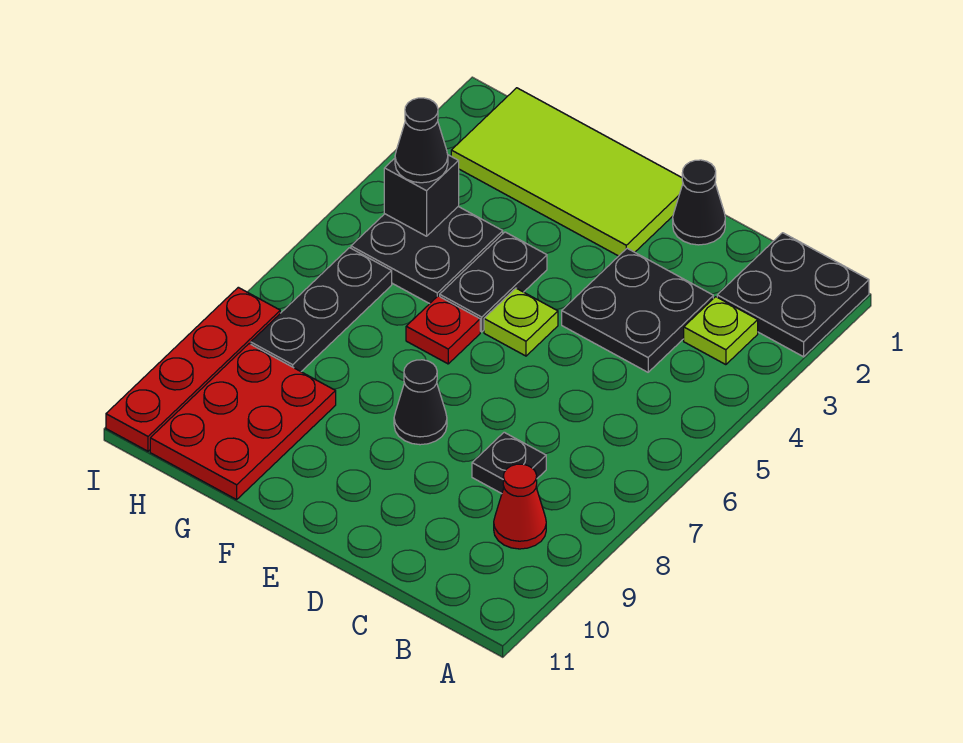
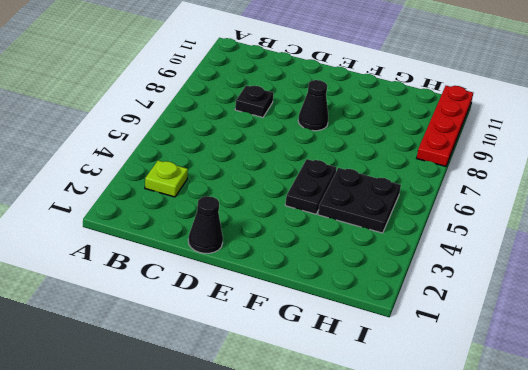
none -> black 2x2 plate [717,233,869,357]
none -> red 1x1 cone [494,464,546,549]
none -> black 2x2 plate [562,248,713,372]

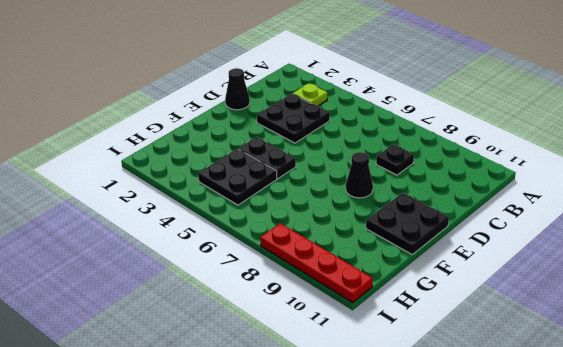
black 2x2 plate [366,193,449,254] -> black 2x2 plate moved to [717,233,869,357]
none -> red 1x1 cone [494,464,546,549]
none -> lime 2x4 tile [451,88,683,256]
none -> lime 1x1 plate [484,288,558,356]

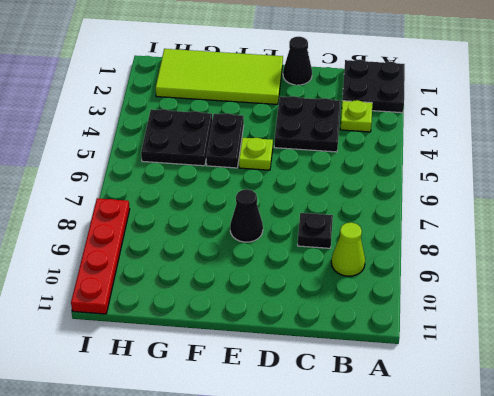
lime 1x1 cone [331,222,365,276] -> red 1x1 cone [494,464,546,549]
none -> red 1x1 plate [406,296,480,364]
none -> red 2x3 plate [150,344,336,500]
none -> black 1x3 plate [251,248,392,371]

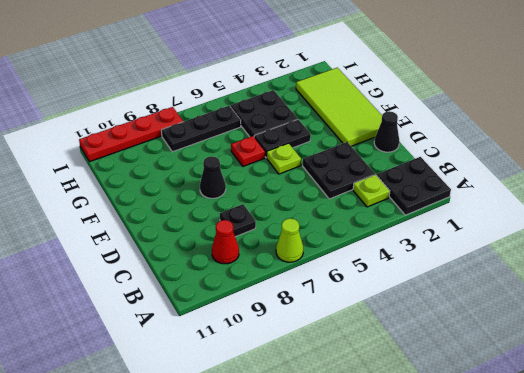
lime 1x1 cone [276,218,303,262] -> none
none -> red 2x3 plate [150,344,336,500]
none -> black 1x1 brick [384,155,459,236]
none -> black 1x1 cone [395,98,448,183]

